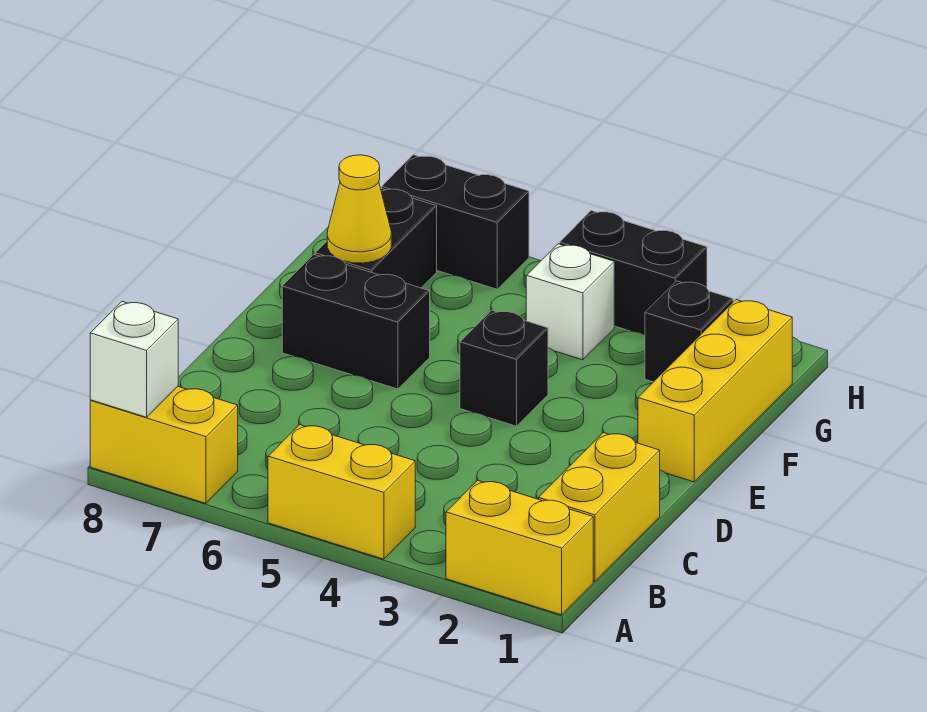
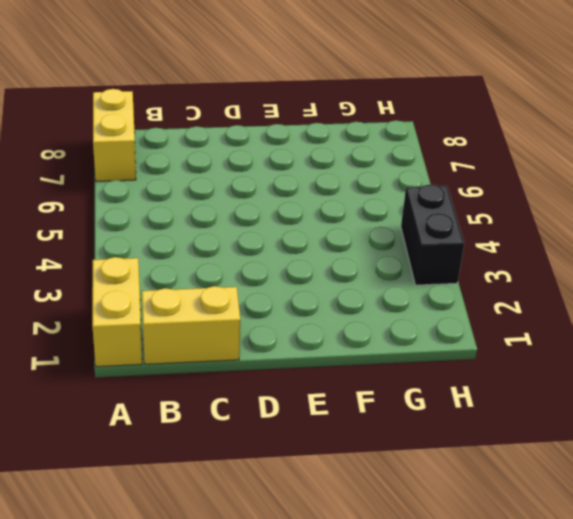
none -> yellow 1x2 brick [268,425,415,559]
none -> yellow 1x3 brick [638,300,792,482]
none -> black 1x1 brick [460,310,548,426]

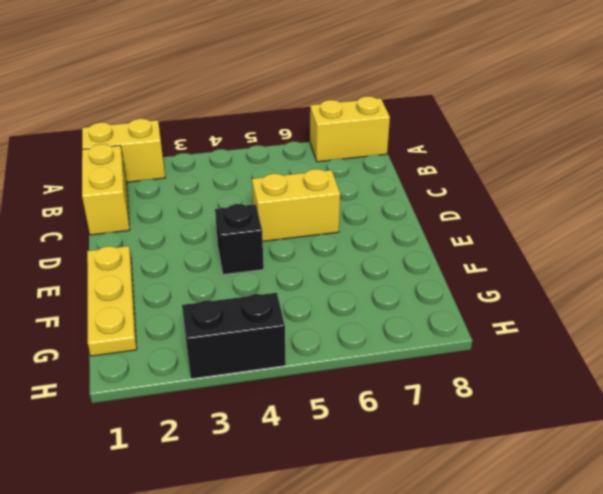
yellow 1x2 brick [252,169,340,241] -> yellow 1x2 brick moved to [268,425,415,559]
yellow 1x3 plate [87,246,137,356] -> yellow 1x3 brick [638,300,792,482]
none -> black 1x2 brick [282,255,430,389]
none -> black 1x2 brick [315,188,437,288]
none -> black 1x1 brick [645,281,733,382]

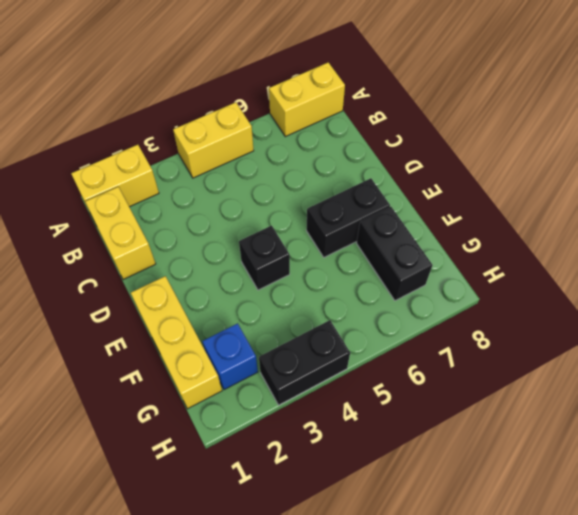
blue 1x1 brick [202,323,258,390] -> black 1x1 brick [645,281,733,382]
none -> white 1x1 brick [526,244,614,360]
none -> black 1x2 brick [382,155,529,289]
none -> white 1x1 brick [90,301,178,417]

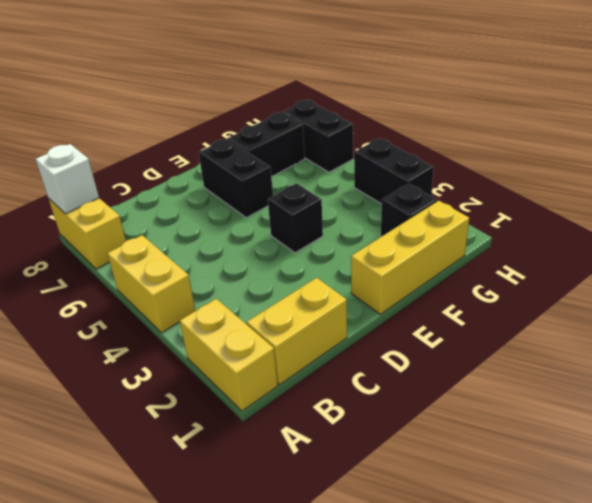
none -> white 1x1 brick [526,244,614,360]
none -> yellow 1x1 cone [327,155,391,263]

